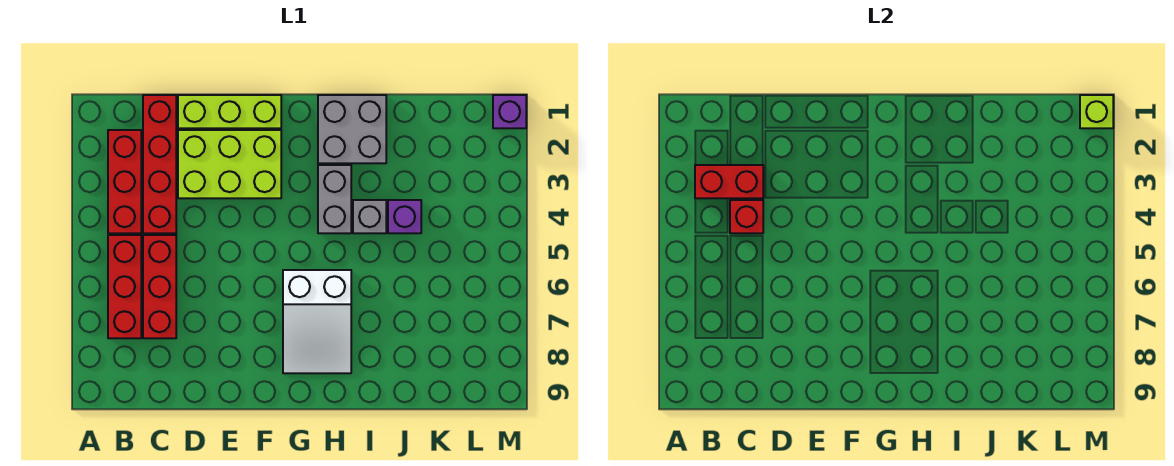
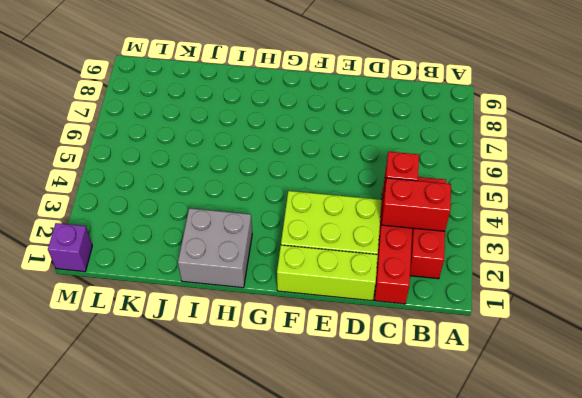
none -> red 1x3 brick [108,235,141,338]
none -> red 1x3 brick [143,235,176,338]
none -> white 2x3 slope [283,270,351,373]

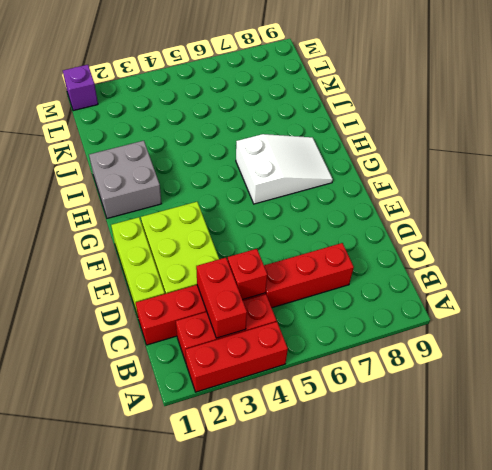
red 1x3 brick [185,322,288,392] -> red 1x3 brick moved to [108,235,141,338]
none -> grey 1x2 brick [318,165,351,233]
none -> grey 1x1 brick [353,200,386,233]
none -> purple 1x1 brick [388,200,421,233]

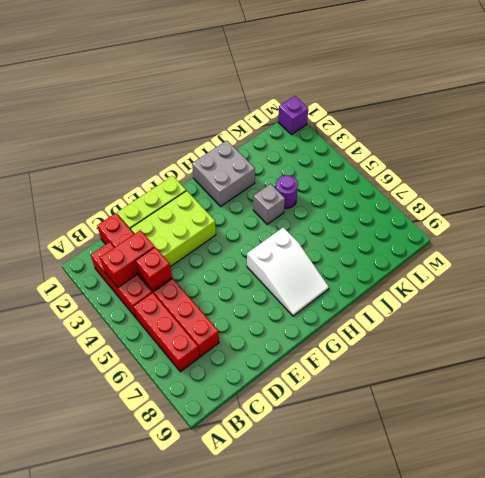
purple 1x1 round brick [276,175,298,208] -> purple 1x1 brick [388,200,421,233]
none -> grey 1x2 brick [318,165,351,233]
none -> lime 1x1 brick [1080,95,1113,128]

